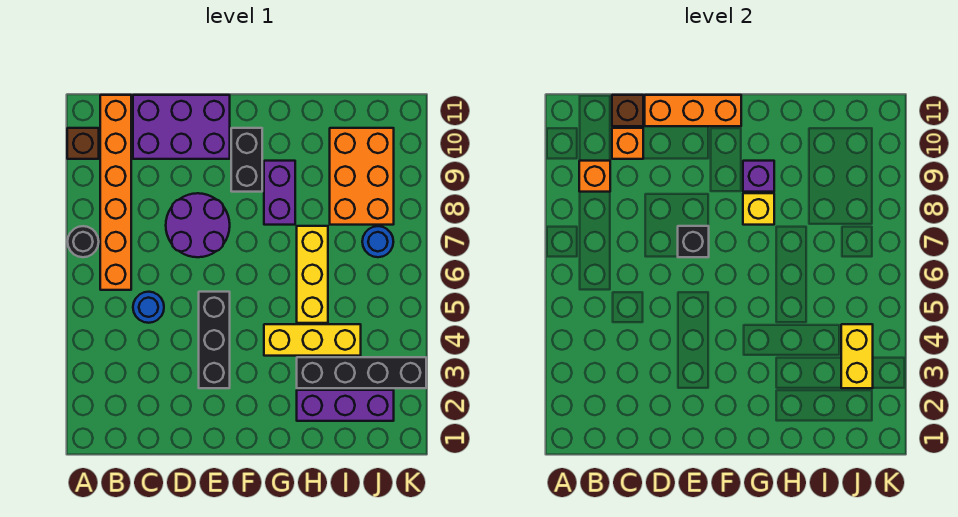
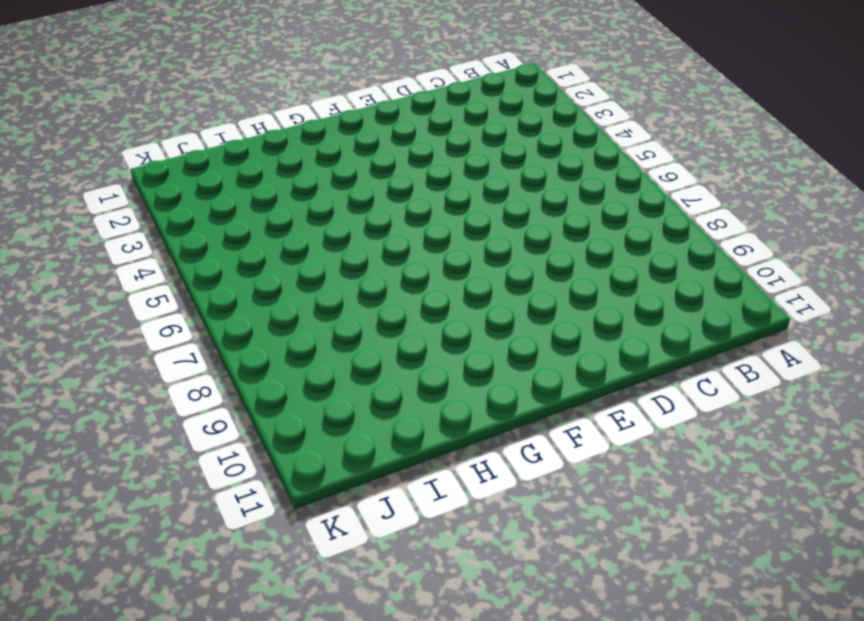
none -> black 1x1 round brick [67,226,99,257]
none -> brown 1x1 brick [67,128,99,159]
none -> orange 1x6 brick [100,95,131,290]

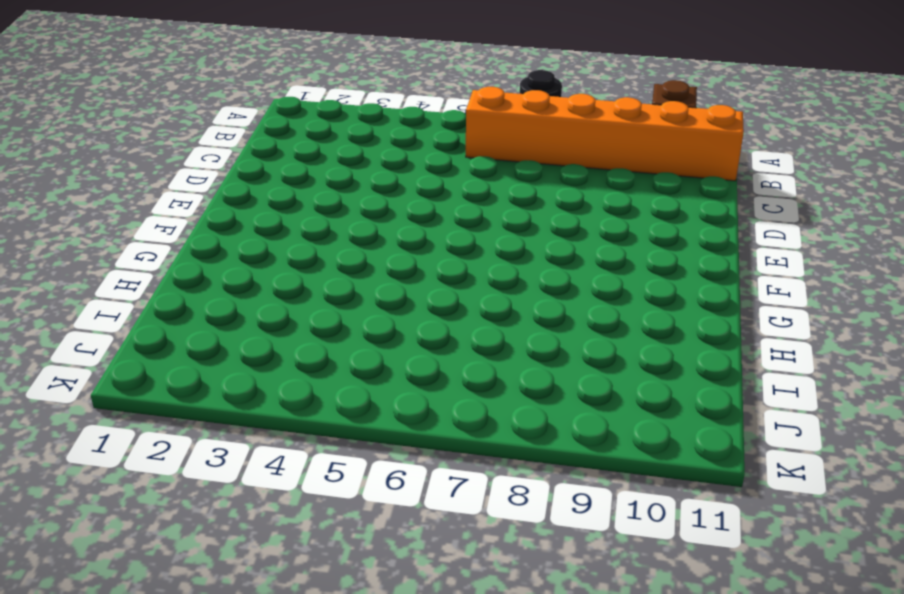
none -> blue 1x1 round brick [133,292,164,323]
none -> purple 2x3 brick [133,95,230,159]
none -> purple 2x2 round brick [166,193,230,257]

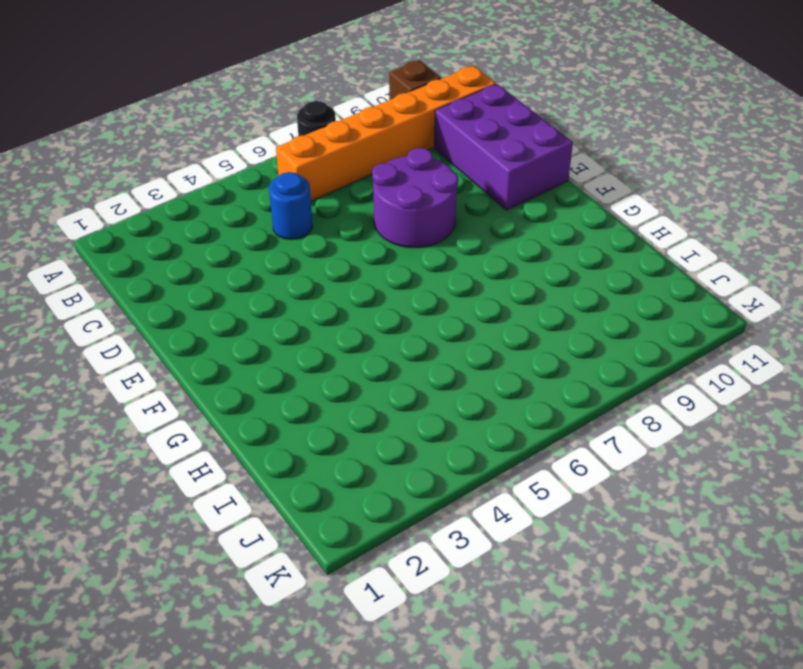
none -> black 1x3 brick [199,292,230,388]
none -> black 1x2 brick [231,128,262,192]
none -> yellow 1x3 brick [264,324,361,356]

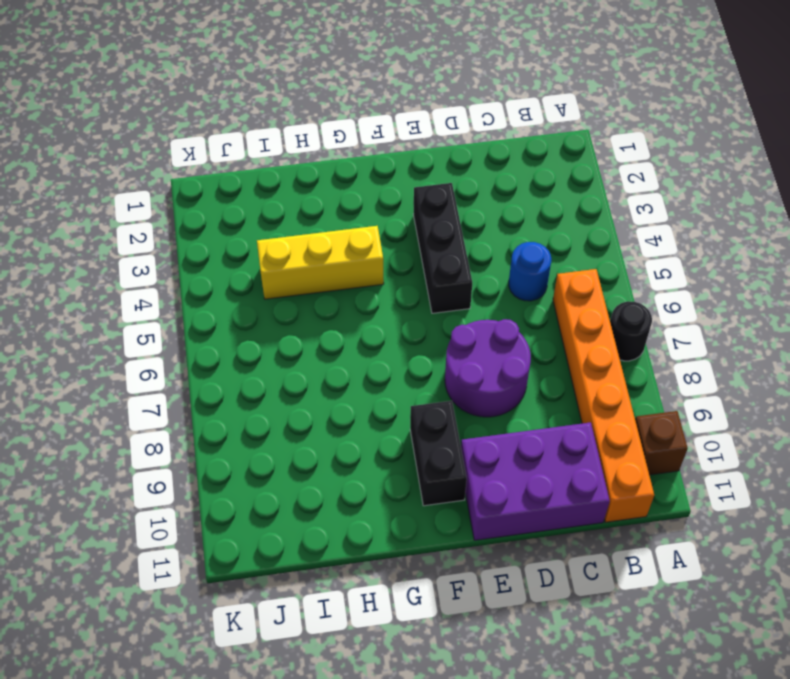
none -> purple 1x2 brick [264,161,295,225]
none -> purple 1x3 brick [297,390,394,421]
none -> black 1x4 brick [297,357,426,388]

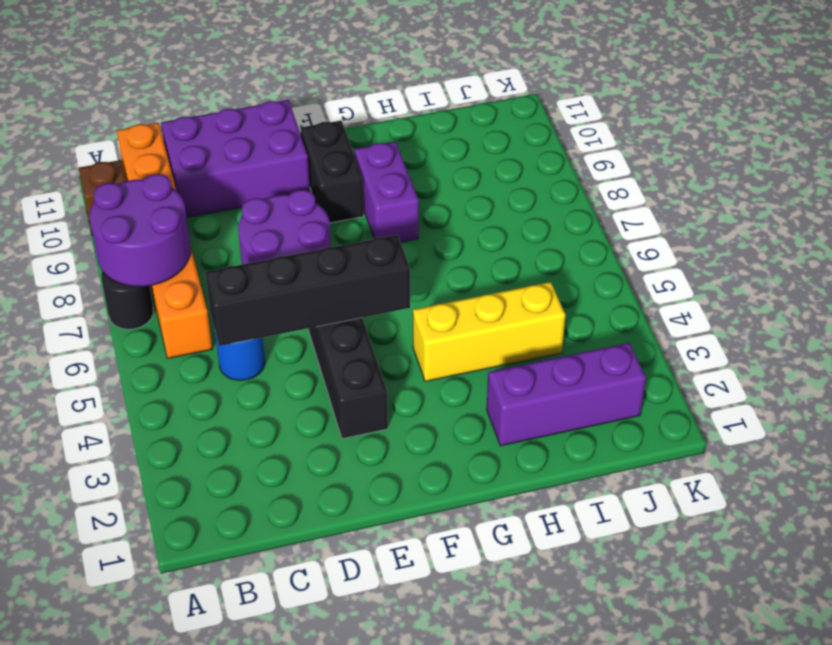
purple 2x2 round brick [89,174,191,287] -> none
black 1x4 brick [205,235,410,346] -> black 1x4 brick moved to [297,357,426,388]
none -> yellow 1x3 brick [297,226,328,323]
none -> orange 2x3 brick [330,128,394,225]
none -> blue 1x1 round brick [362,226,393,257]

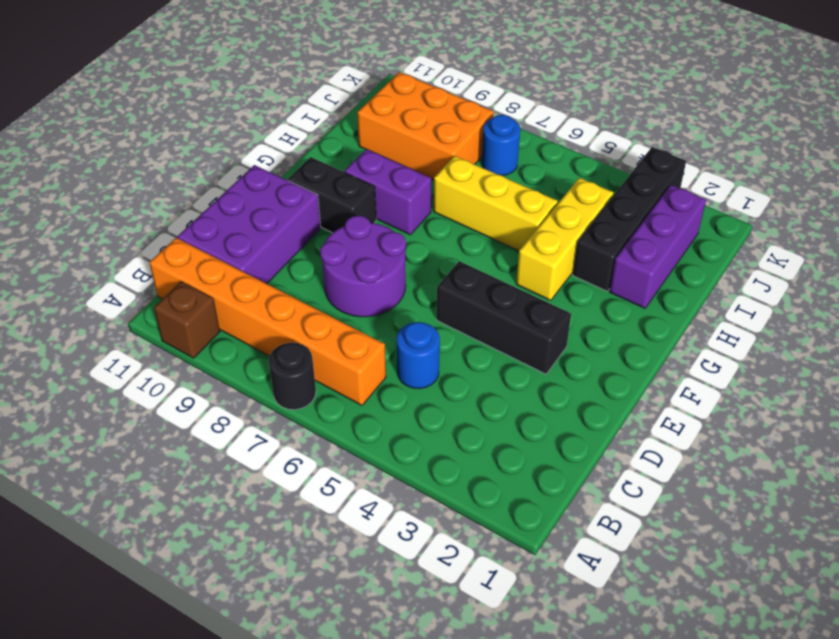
none -> orange 1x1 brick [579,161,610,192]
none -> orange 1x1 brick [612,128,643,159]
none -> brown 1x1 brick [612,95,643,126]

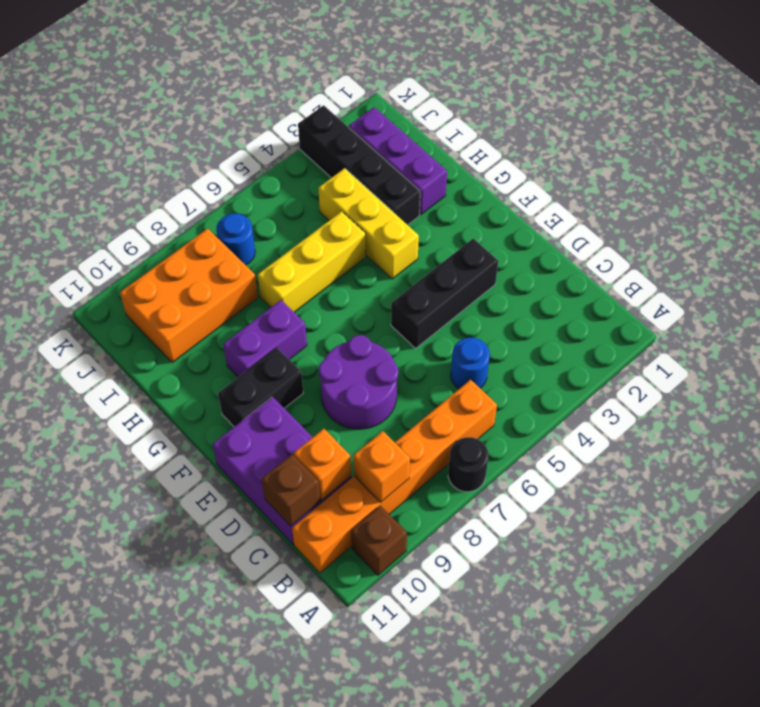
none -> orange 1x3 brick [645,95,741,126]
none -> black 1x1 brick [678,226,709,257]
none -> yellow 1x1 brick [743,193,774,225]

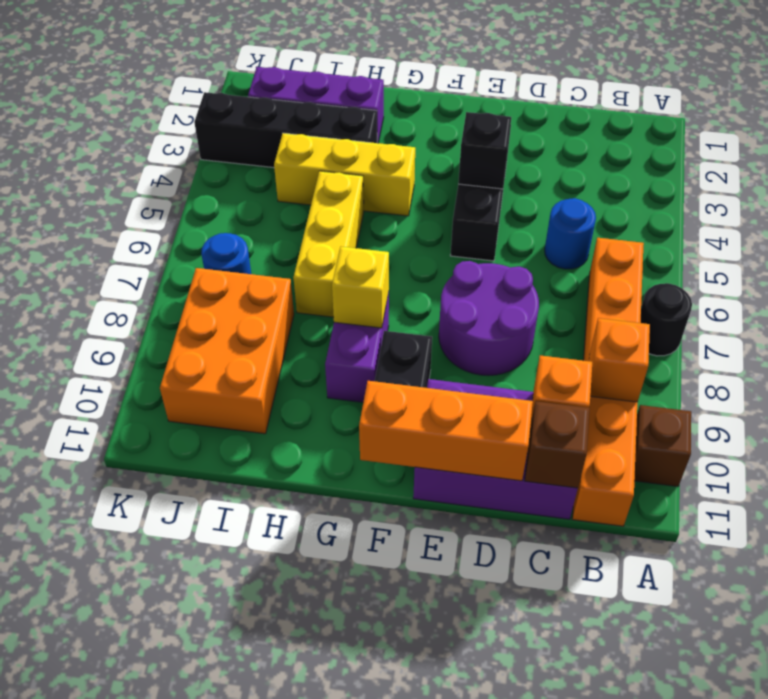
black 1x1 brick [458,112,511,189] -> black 1x1 brick moved to [678,226,709,257]
none -> purple 1x1 brick [743,161,774,192]
none -> yellow 1x2 brick [841,324,873,388]

